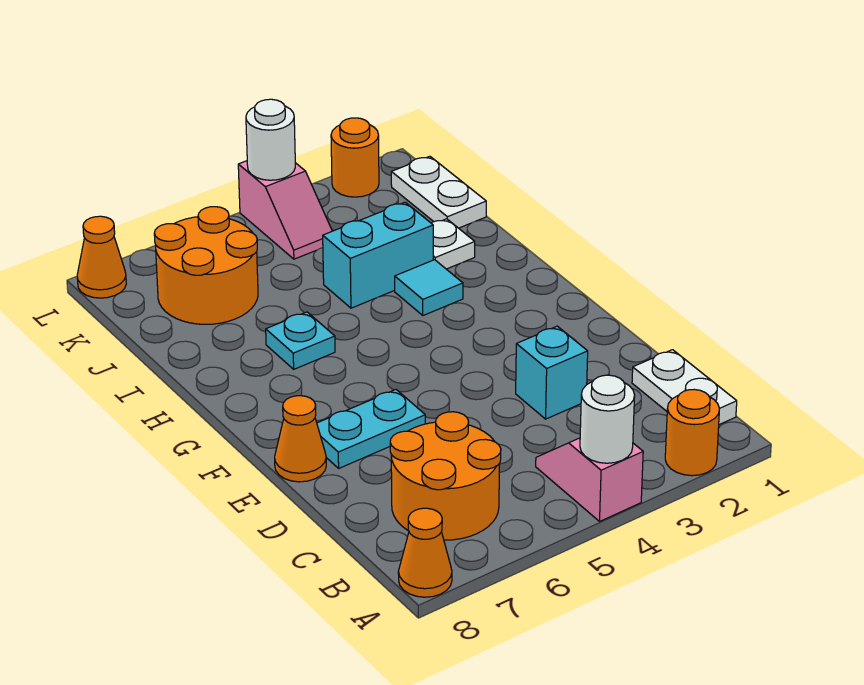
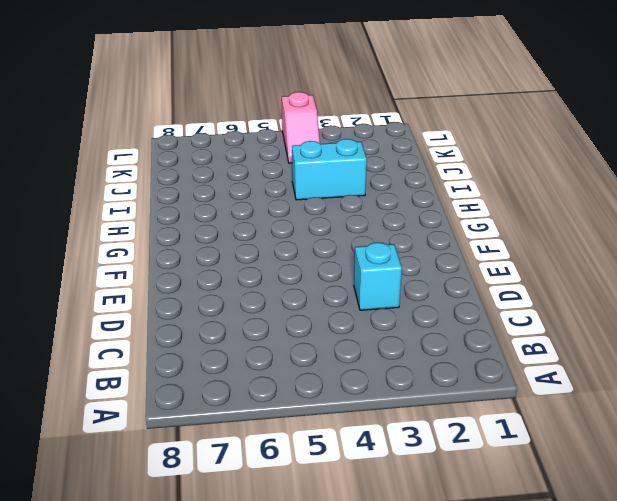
none -> orange 1x1 round brick [665,389,720,476]
none -> pink 1x2 slope [536,438,643,521]
none -> orange 1x1 cone [398,508,452,597]

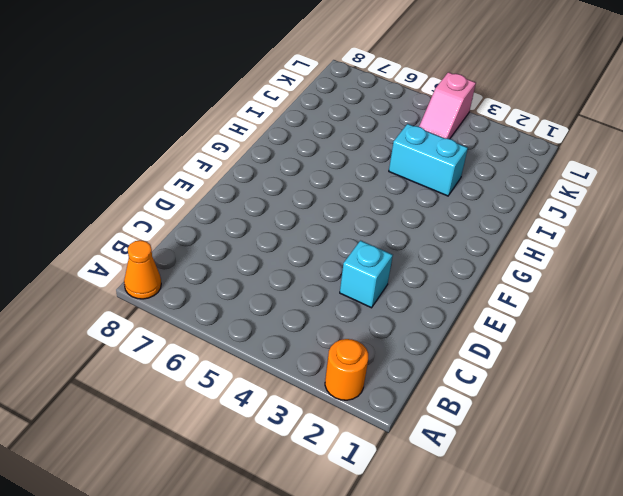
none -> pink 1x2 slope [536,438,643,521]
none -> white 1x2 plate [632,350,737,425]
none -> orange 2x2 round brick [390,412,501,540]

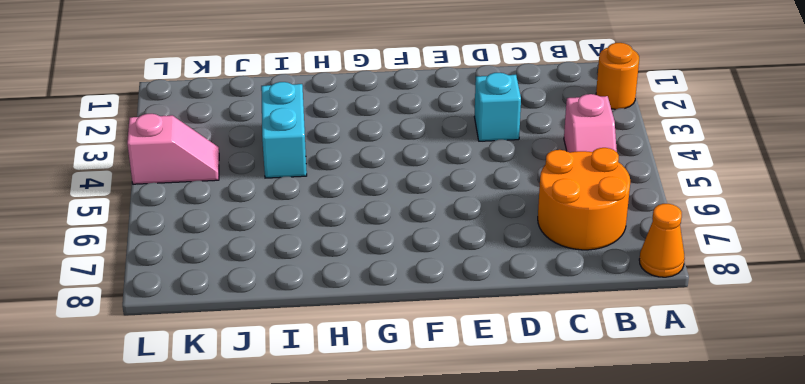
pink 1x2 slope [564,94,617,153] -> pink 1x2 slope turned to [536,438,643,521]
none -> white 1x2 plate [632,350,737,425]
none -> cyan 1x2 plate [317,390,425,468]
none -> orange 1x1 cone [275,396,326,482]

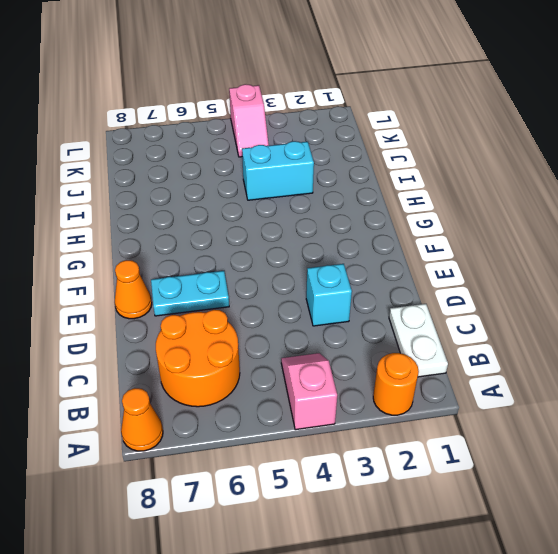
none -> cyan 1x1 tile [395,260,463,315]
none -> cyan 1x1 plate [266,312,335,369]
none -> white 1x1 plate [431,219,475,269]

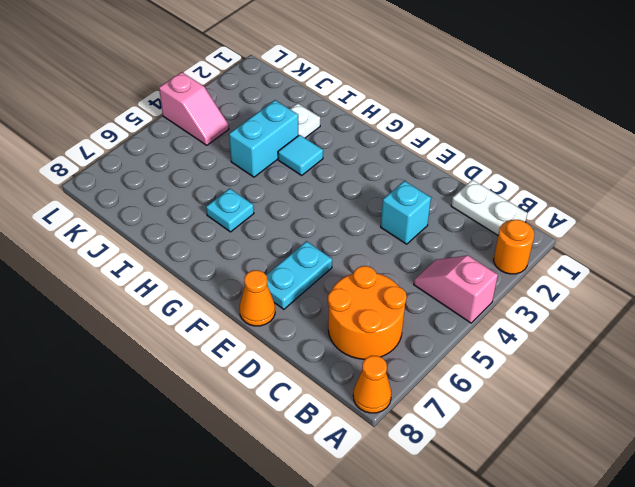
none -> white 1x2 plate [391,156,486,228]
none -> orange 2x2 round brick [154,207,258,324]
none -> orange 1x1 round brick [331,118,379,197]

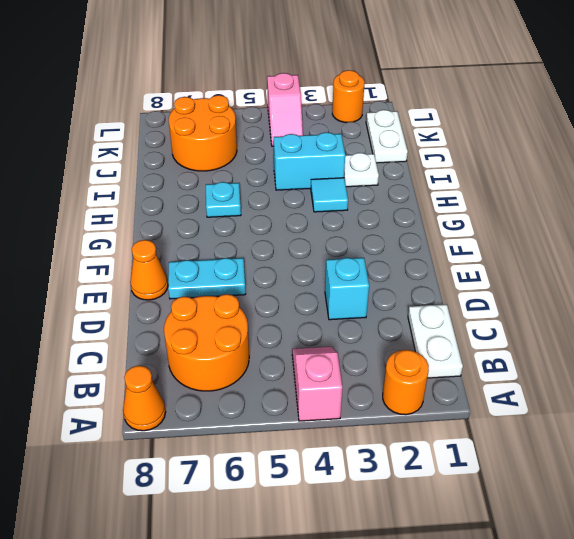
none -> orange 1x1 cone [77,216,126,298]
none -> white 1x1 round brick [580,375,635,463]
none -> white 1x1 round brick [246,99,295,180]

